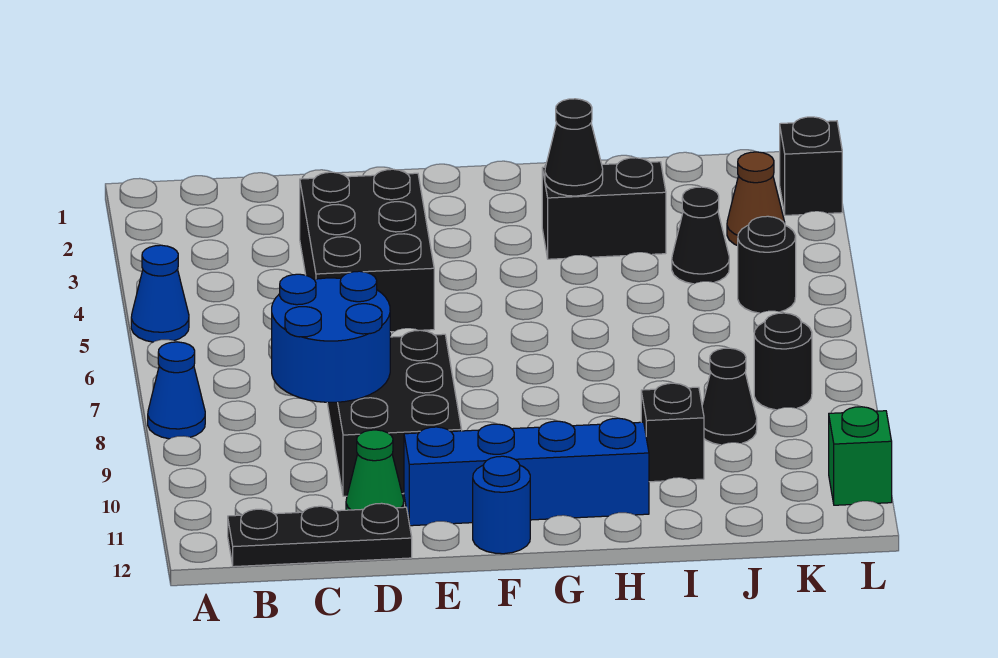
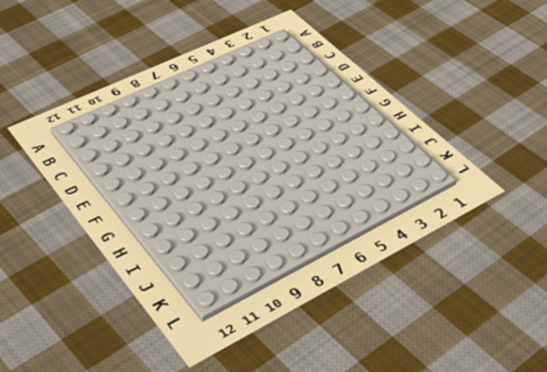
none -> blue 1x1 cone [131,245,189,342]
none -> blue 1x1 cone [148,342,205,439]
none -> black 1x3 plate [228,503,412,567]

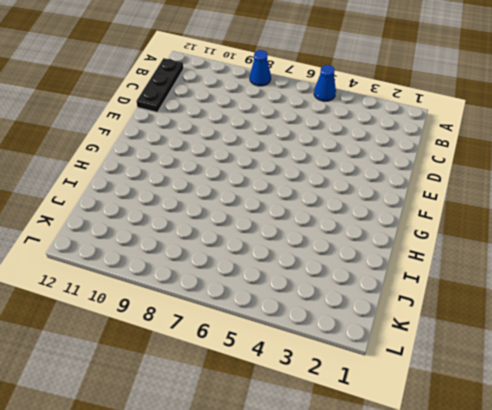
none -> black 2x3 brick [300,169,434,332]
none -> black 2x3 brick [327,330,462,496]
none -> green 1x1 cone [346,430,404,510]

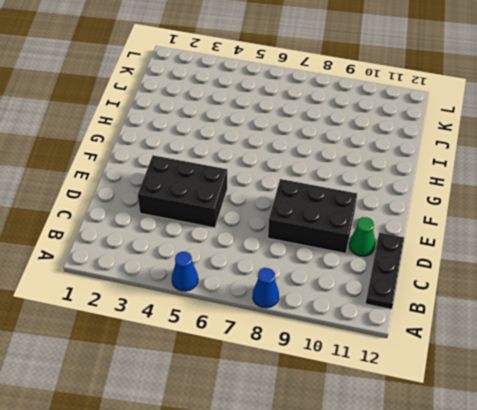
none -> blue 1x4 brick [404,418,649,526]
none -> blue 1x1 round brick [473,456,530,554]
none -> black 1x2 brick [542,158,666,259]

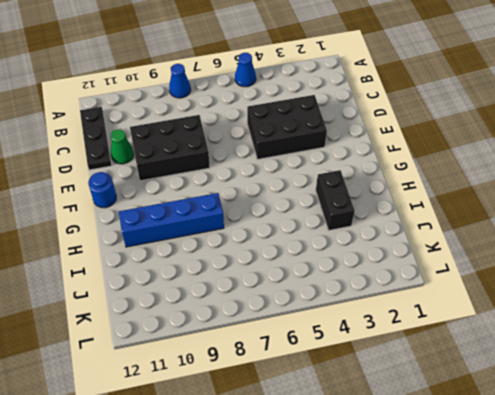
blue 1x4 brick [119,193,224,247] -> blue 1x4 brick turned to [404,418,649,526]
none -> black 1x1 brick [641,383,704,482]
none -> black 1x1 cone [672,187,729,284]
none -> black 1x1 cone [702,348,757,445]

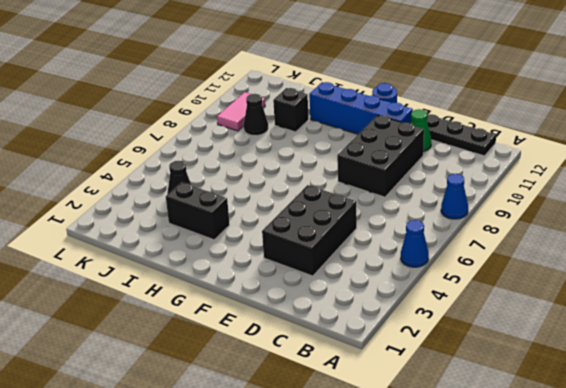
pink 1x2 tile [217,92,265,131] -> none
none -> brown 1x1 cone [727,152,785,246]
none -> black 1x1 round brick [738,216,796,313]
none -> black 1x1 round brick [754,313,812,410]

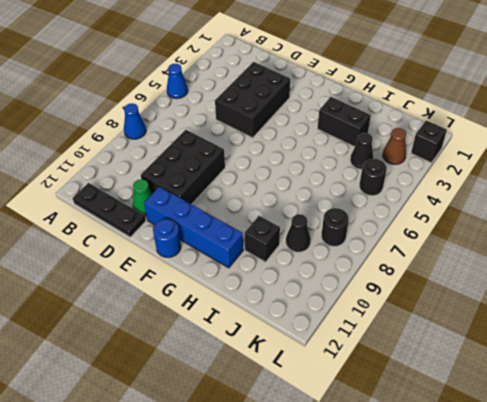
none -> green 1x1 brick [829,407,892,505]
none -> blue 2x2 round brick [272,271,390,402]
none -> black 1x1 cone [545,99,603,196]

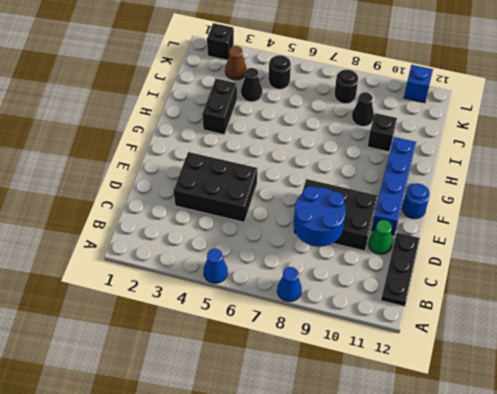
blue 1x1 brick [404,65,433,103] -> green 1x1 brick [829,407,892,505]
none -> black 1x1 cone [545,99,603,196]

